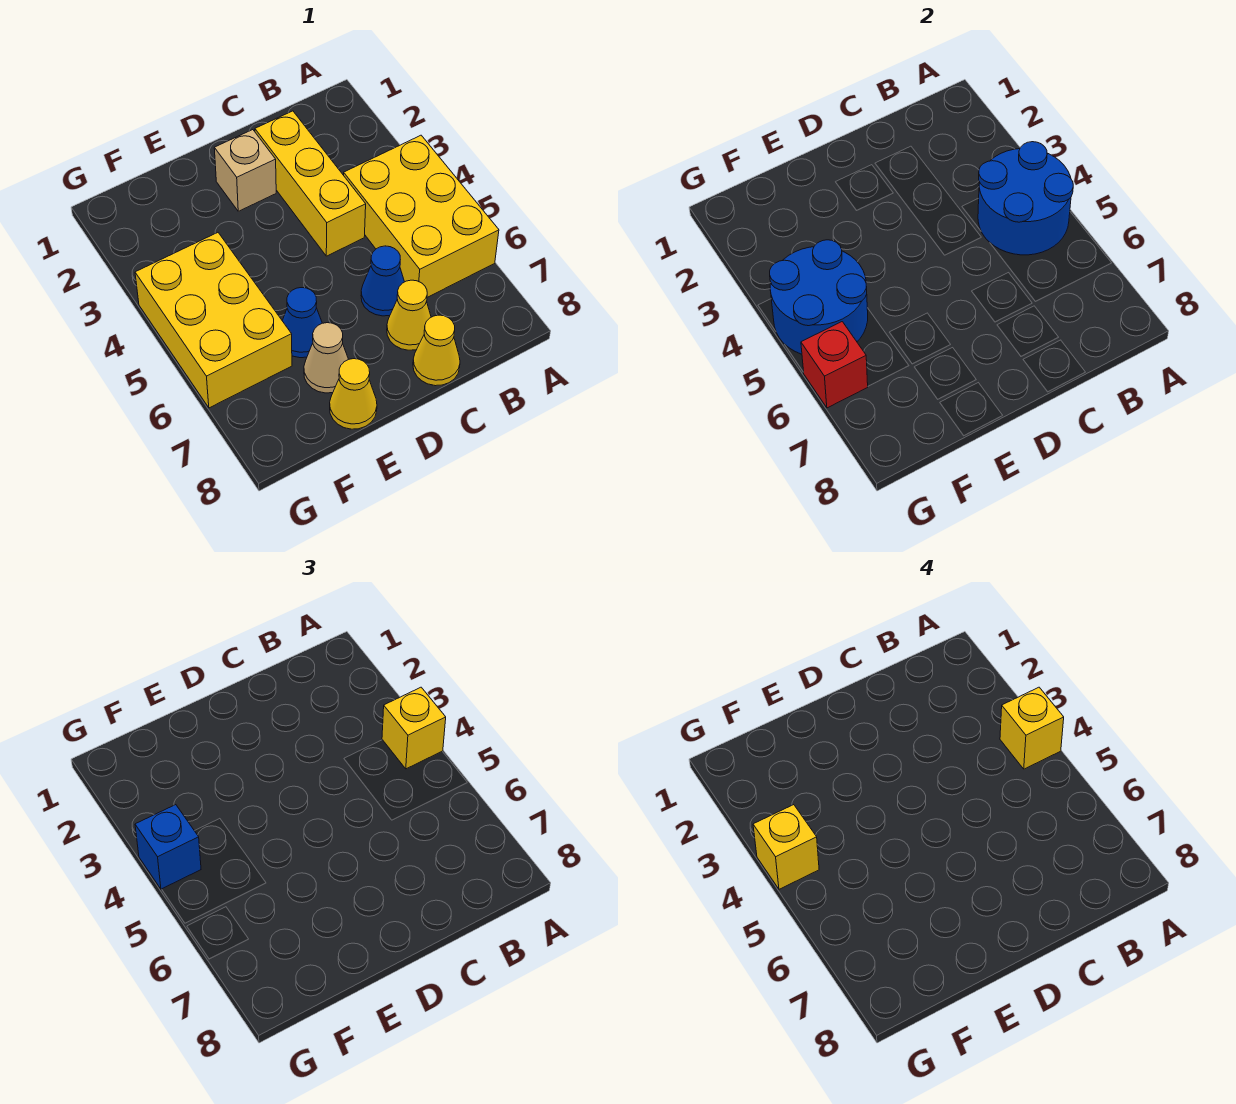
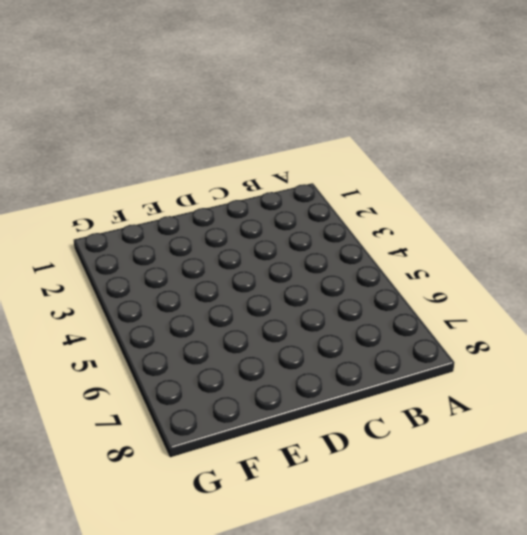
none -> yellow 2x3 brick [344,135,499,297]
none -> yellow 1x3 brick [255,111,366,256]
none -> blue 1x1 cone [361,246,404,316]

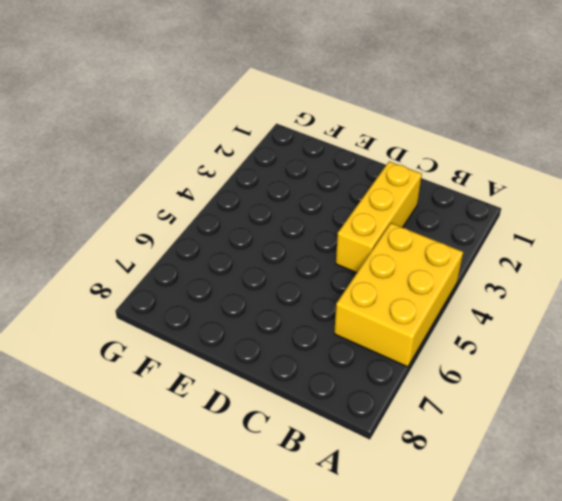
none -> blue 1x1 cone [361,246,404,316]
none -> yellow 1x1 cone [387,280,431,350]
none -> yellow 1x1 cone [413,315,460,386]

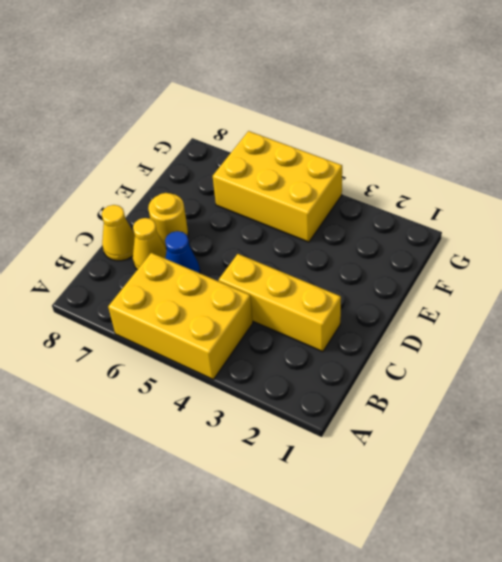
yellow 1x1 round brick [148,193,188,249] -> none
none -> tan 1x1 brick [214,130,276,211]
none -> blue 1x1 cone [282,288,322,358]
none -> tan 1x1 cone [304,323,348,393]

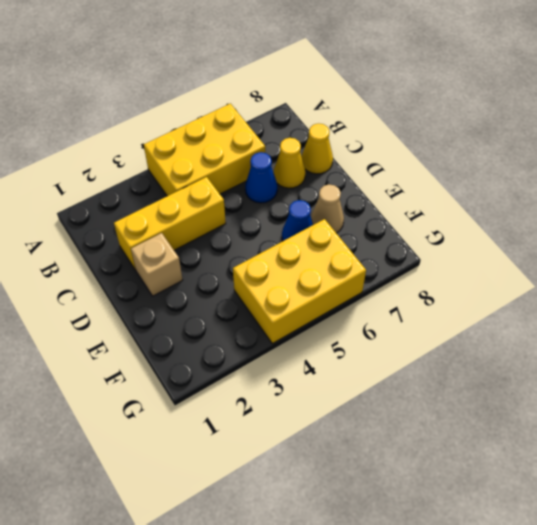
none -> yellow 1x1 cone [330,359,377,429]
none -> blue 2x2 round brick [978,142,1073,255]
none -> blue 2x2 round brick [770,240,868,354]

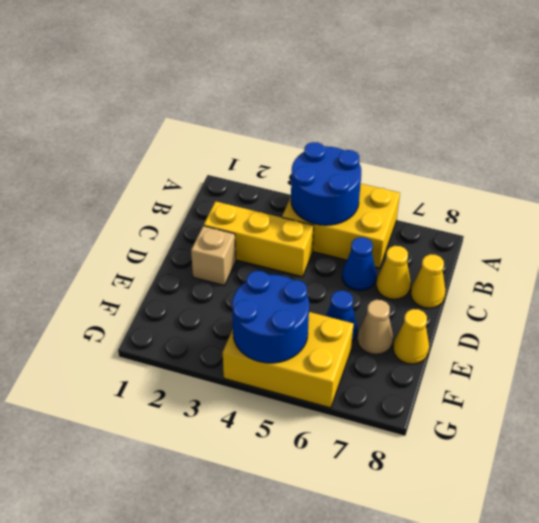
none -> red 1x1 brick [801,322,868,408]
none -> yellow 1x1 brick [382,687,446,769]
none -> blue 1x1 brick [135,805,201,889]

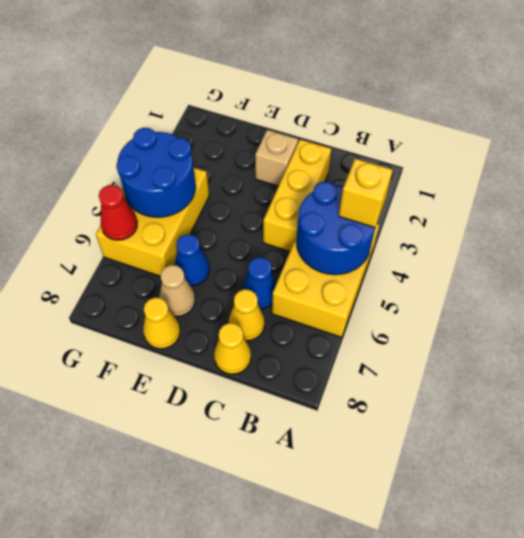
red 1x1 cone [99,185,137,240] -> red 1x1 brick [801,322,868,408]
none -> blue 1x1 brick [135,805,201,889]
none -> yellow 1x1 brick [1000,687,1064,769]
none -> yellow 1x1 brick [753,805,819,889]

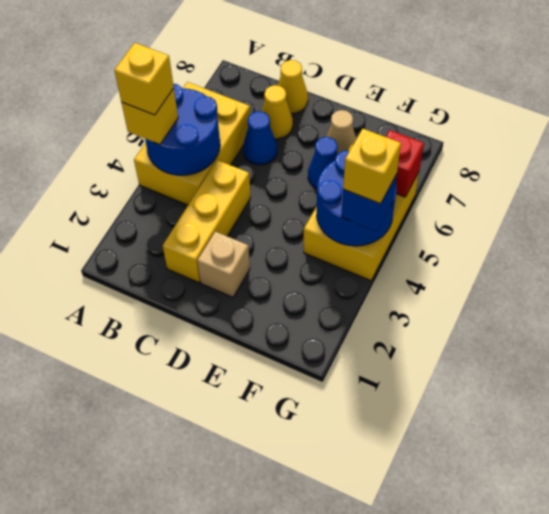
none -> yellow 1x1 cone [330,359,377,429]

